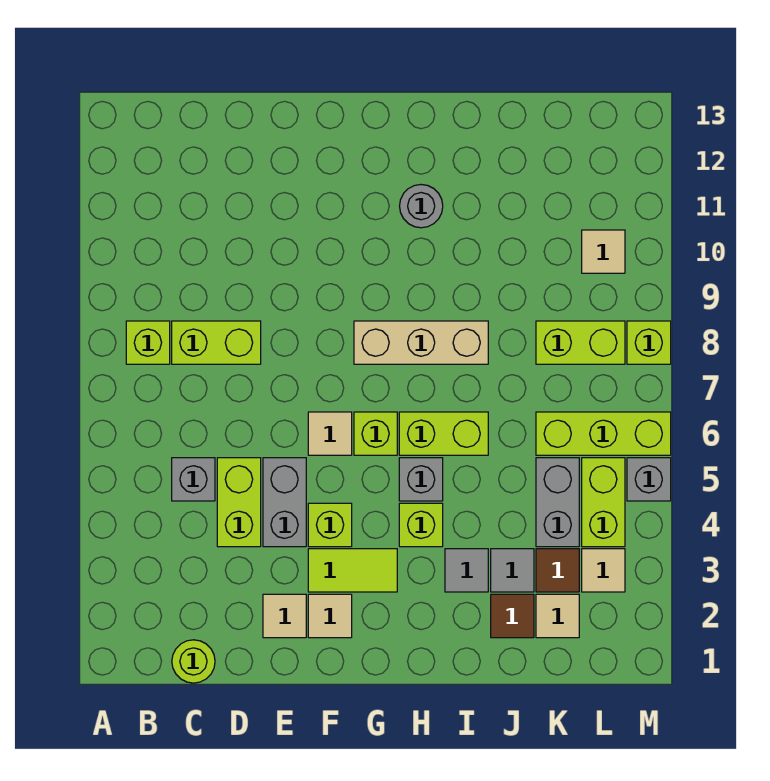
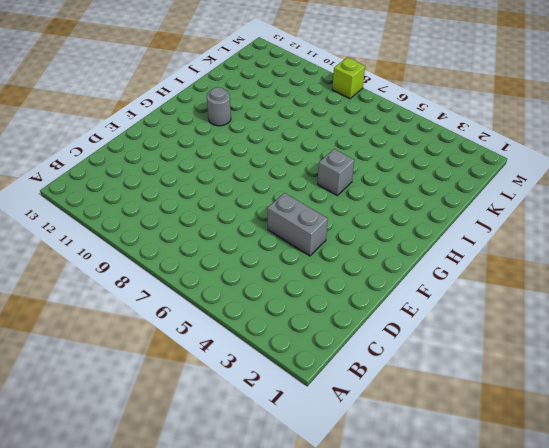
none -> lime 1x1 brick [126,321,170,364]
none -> lime 1x1 round brick [172,640,215,683]
none -> grey 1x1 brick [172,458,215,501]
none -> lime 1x2 brick [172,321,261,364]

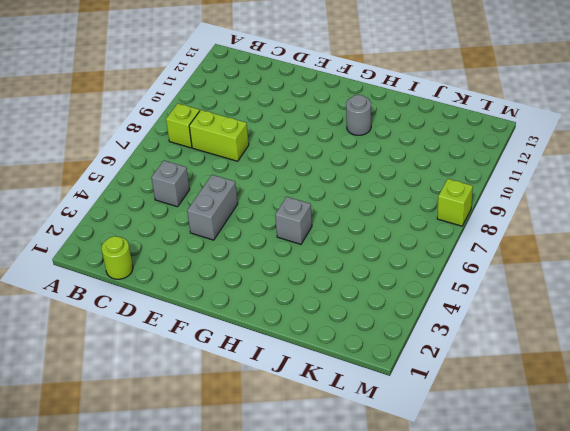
none -> lime 1x2 brick [217,458,261,547]
none -> tan 1x1 tile [263,594,306,638]
none -> tan 1x1 tile [308,594,352,638]
none -> lime 1x2 tile [308,549,397,592]

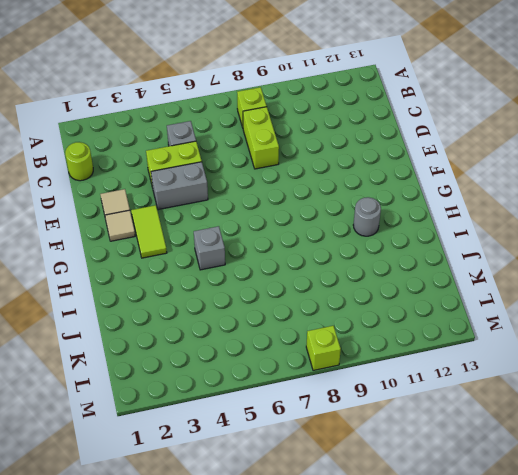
none -> lime 1x1 brick [308,503,352,547]
none -> tan 1x1 tile [308,412,352,455]
none -> lime 1x1 brick [354,412,397,455]
none -> tan 1x3 brick [354,321,488,364]

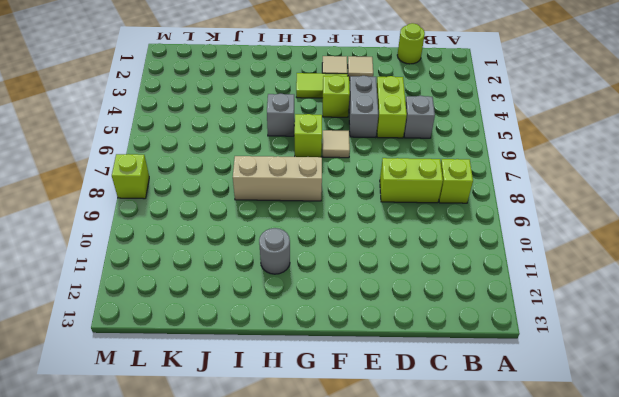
none -> lime 1x1 brick [399,503,443,547]
none -> lime 1x2 brick [399,412,488,455]
none -> grey 1x1 tile [445,549,488,592]
none -> brown 1x1 tile [491,594,534,638]

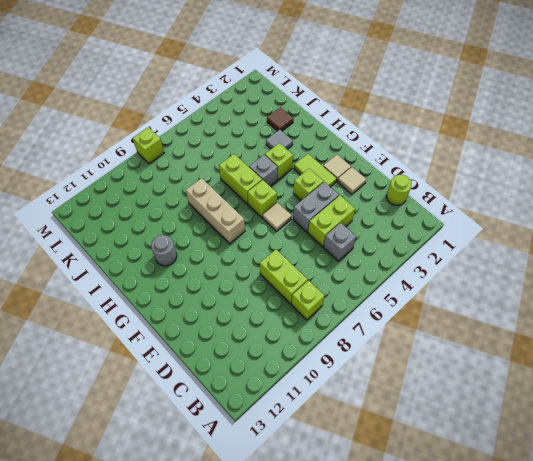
none -> grey 1x1 tile [491,549,534,592]
none -> tan 1x1 tile [536,594,579,638]
none -> brown 1x1 tile [536,549,579,592]
none -> grey 1x2 brick [536,458,579,547]

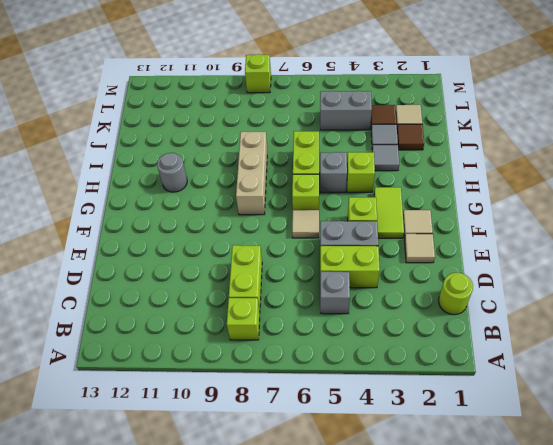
none -> lime 1x3 brick [536,412,671,455]
none -> lime 1x2 brick [536,321,625,364]
none -> tan 1x1 tile [582,549,625,592]
none -> lime 1x2 brick [582,458,625,547]

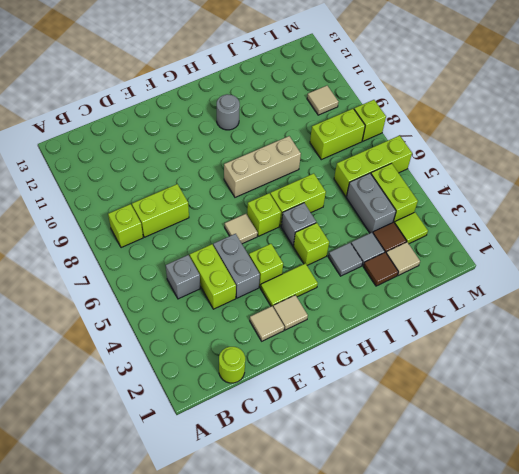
lime 1x1 tile [395,212,428,244] -> tan 1x1 tile [582,549,625,592]
none -> grey 1x1 brick [627,458,671,501]

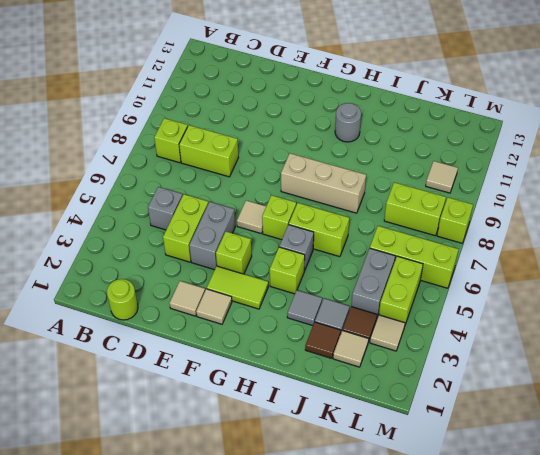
none -> grey 1x1 brick [627,458,671,501]

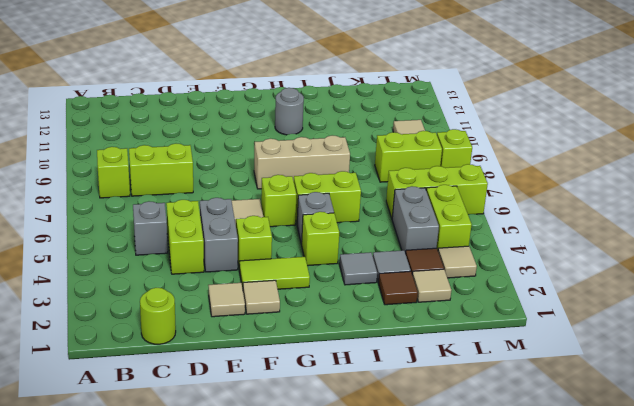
none -> grey 1x1 brick [627,458,671,501]

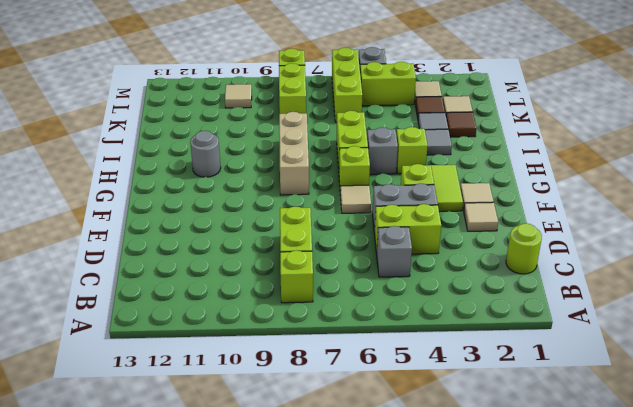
none -> grey 1x2 brick [536,458,579,547]

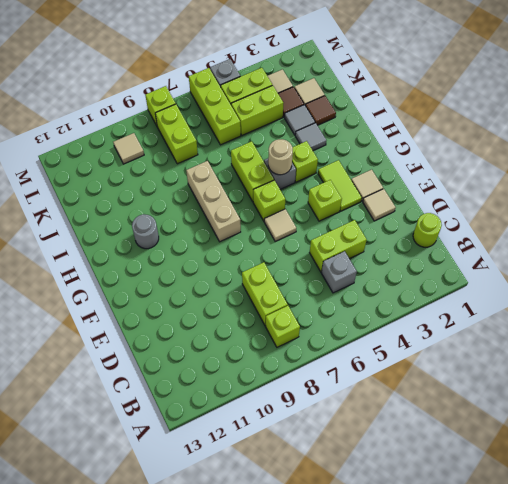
tan 1x1 round brick [268,139,293,175] -> none
lime 1x2 brick [231,85,283,135] -> grey 1x2 brick [536,458,579,547]
none -> grey 1x2 brick [263,458,306,547]

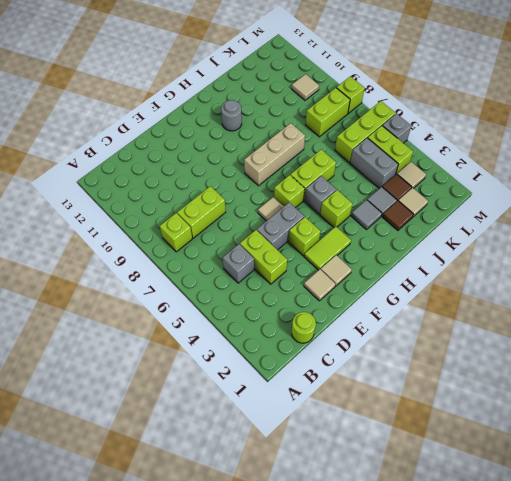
grey 1x2 brick [257,202,304,250] -> grey 1x2 brick turned to [263,458,306,547]

